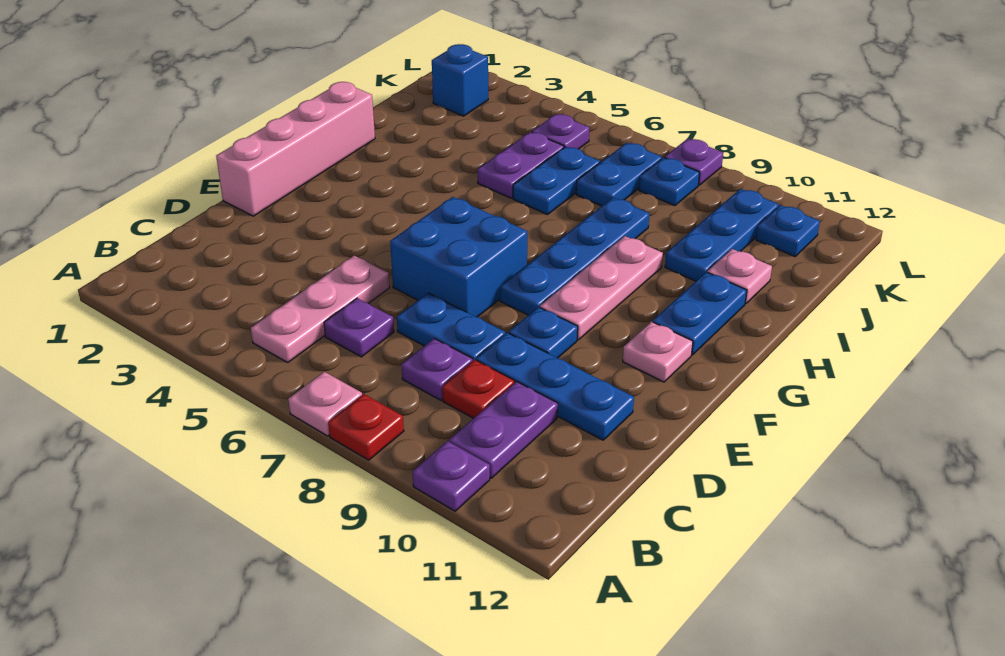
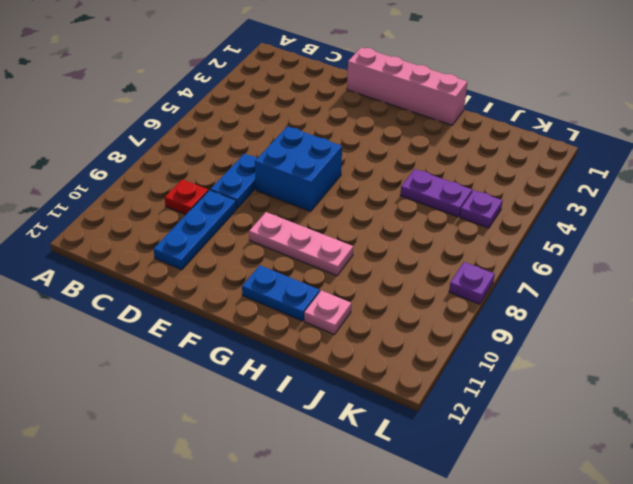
none -> pink 1x1 plate [288,371,362,436]
none -> red 1x1 plate [328,394,404,460]
none -> purple 1x1 plate [412,441,490,511]

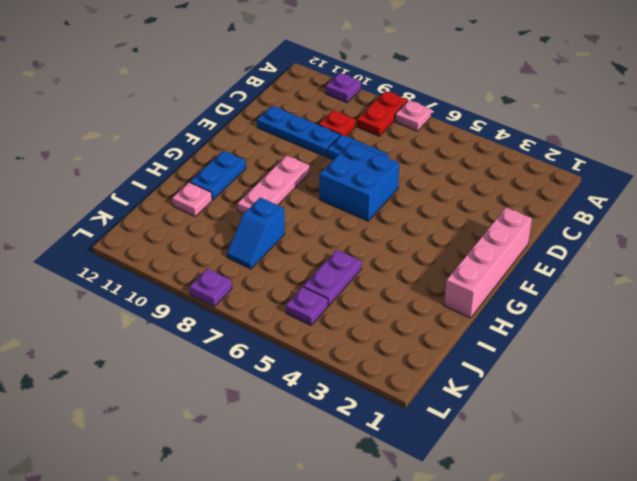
red 1x2 plate [357,91,408,136] -> red 1x1 plate [328,394,404,460]
blue 1x2 slope [227,197,285,269] -> blue 1x4 plate [500,198,649,315]
none -> pink 1x3 plate [251,256,390,362]
none -> purple 1x2 plate [449,382,558,478]
none -> purple 1x1 plate [324,298,394,357]

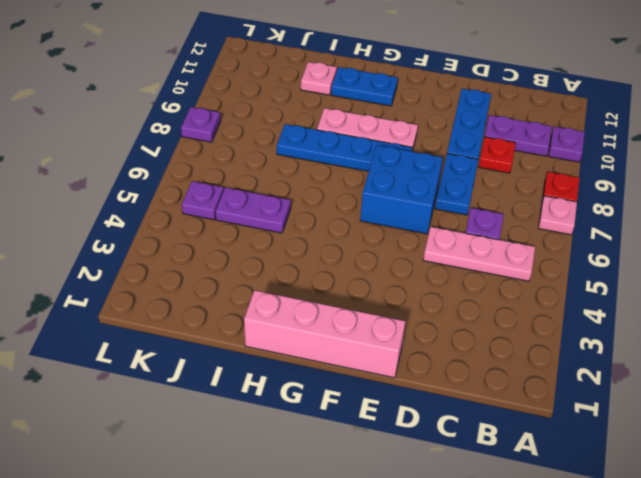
none -> purple 1x1 plate [401,339,473,400]
none -> blue 1x1 plate [509,307,578,358]
none -> pink 1x1 plate [623,322,693,382]

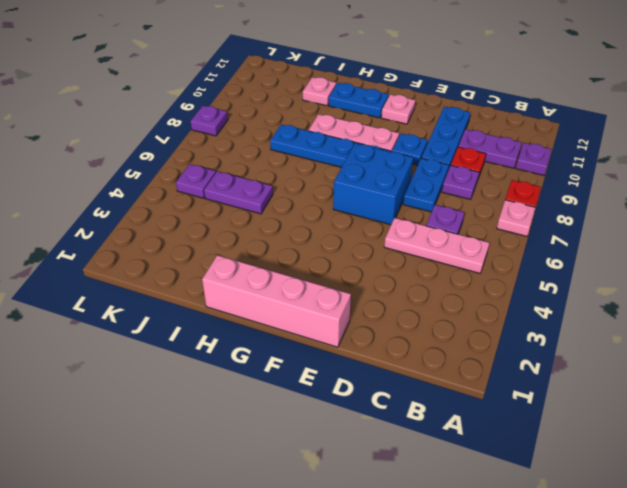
none -> blue 1x2 plate [513,147,600,215]
none -> blue 1x3 plate [665,189,779,281]
none -> blue 1x2 plate [576,143,662,206]

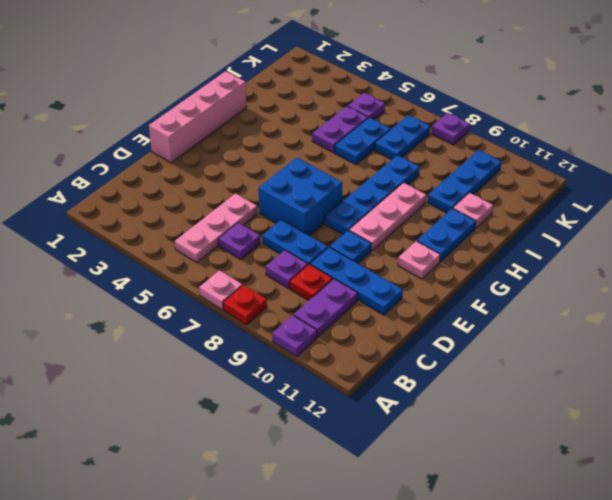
none -> blue 1x1 brick [432,44,488,116]
none -> blue 1x1 plate [639,158,700,206]
none -> blue 1x1 plate [756,205,820,256]

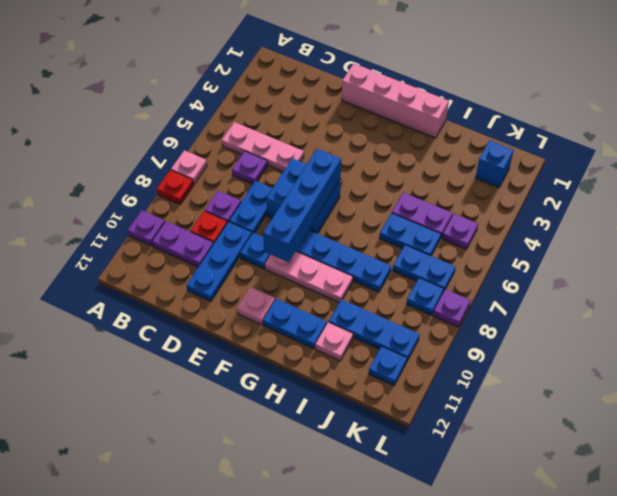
blue 1x4 brick [263,149,341,262] -> none

